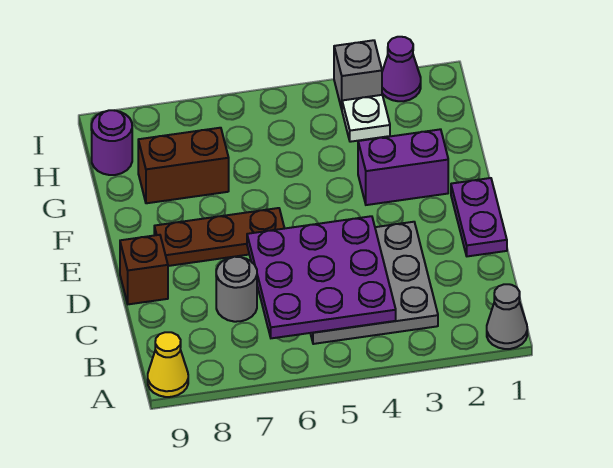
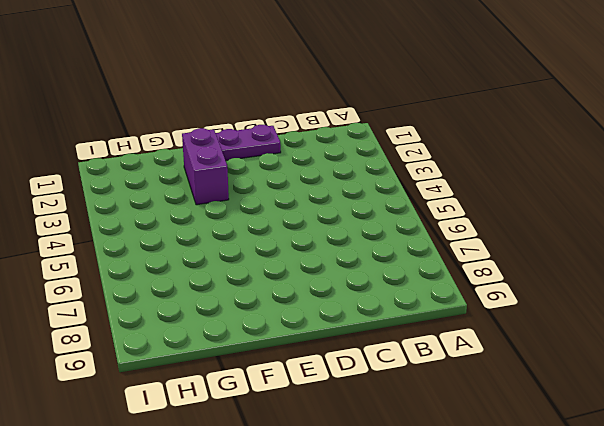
none -> grey 1x1 cone [487,284,527,349]
none -> yellow 1x1 cone [148,332,188,397]
none -> grey 3x3 plate [310,222,438,344]

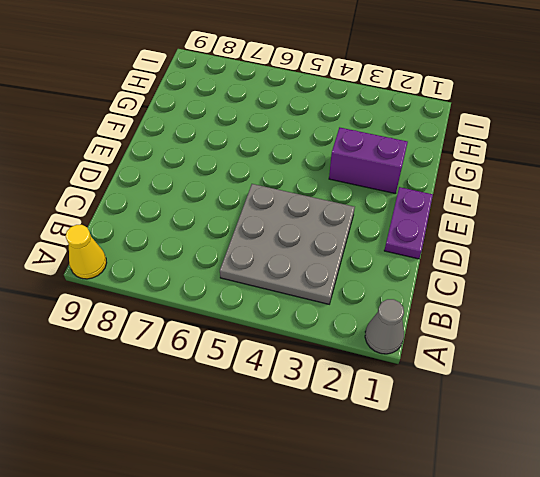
none -> grey 1x1 round brick [216,257,257,322]
none -> brown 1x1 brick [120,235,168,304]
none -> brown 1x3 plate [154,208,285,266]

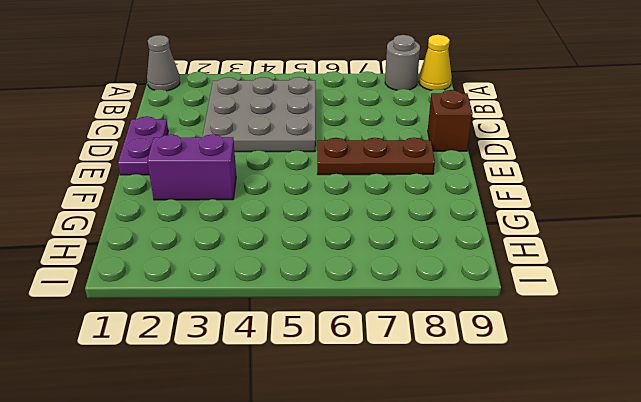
grey 1x1 round brick [385,35,420,90] -> grey 1x1 round brick moved to [216,257,257,322]
none -> brown 1x2 brick [138,128,229,203]
none -> white 1x1 plate [342,95,390,142]
none -> purple 1x1 round brick [92,110,132,175]

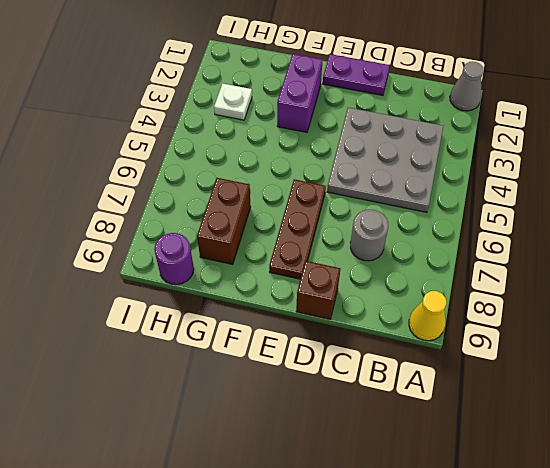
none -> purple 1x1 cone [382,37,421,101]
none -> grey 1x1 brick [334,40,382,109]
none -> purple 3x3 plate [247,216,396,338]

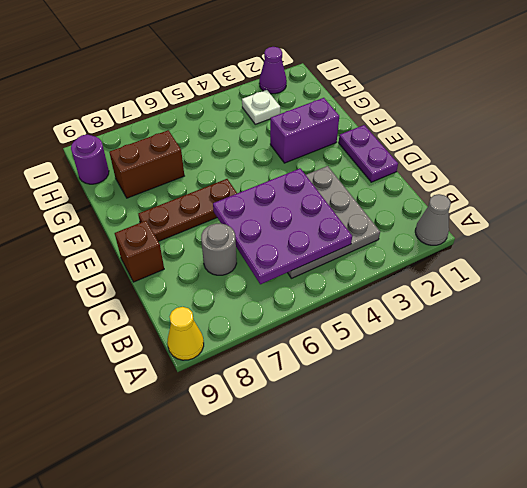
none -> grey 1x1 brick [334,40,382,109]

